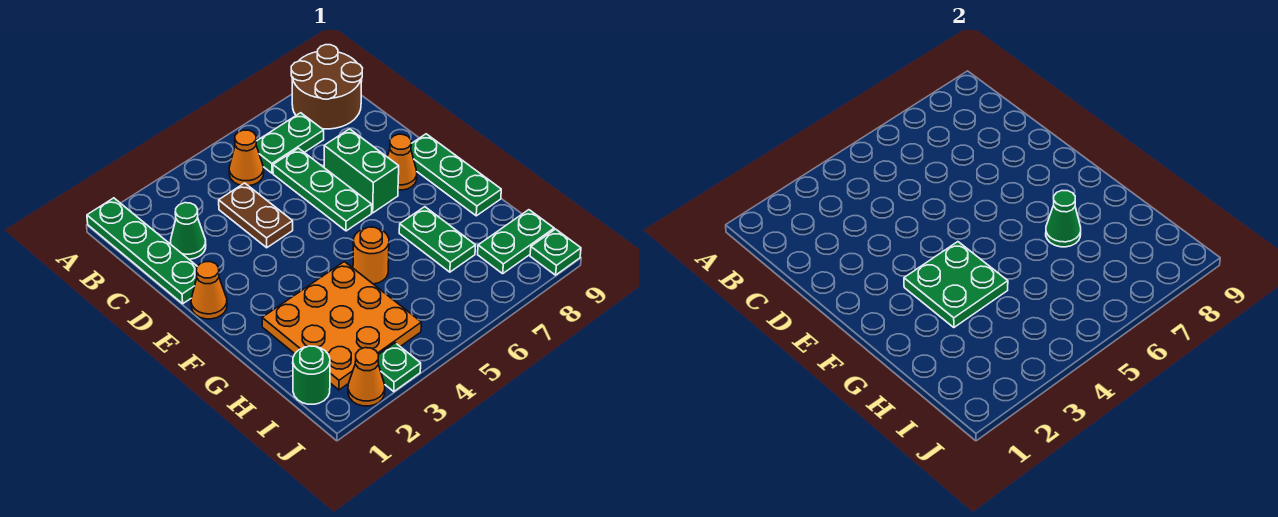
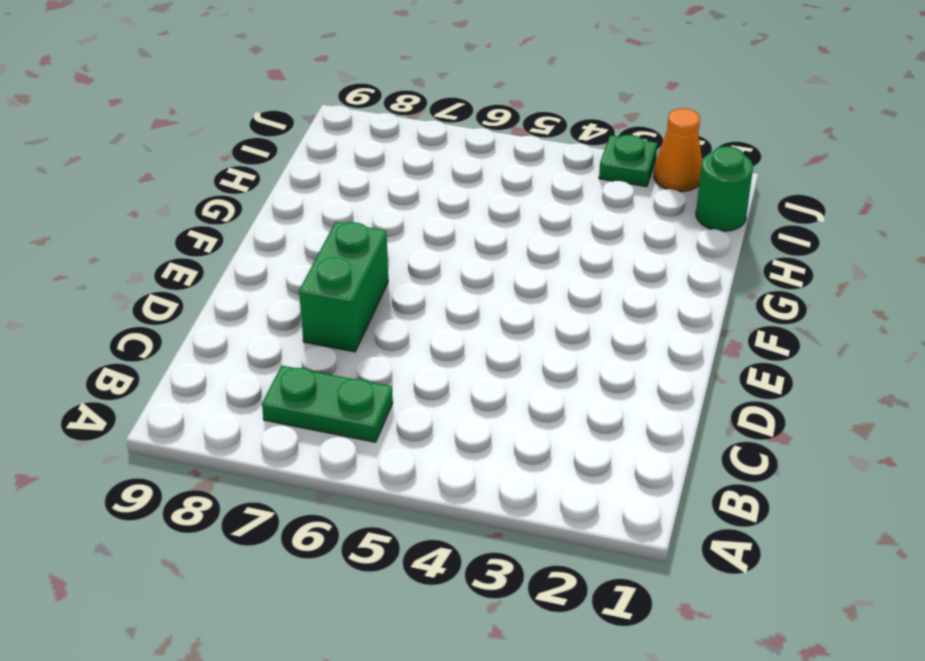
none -> green 1x4 plate [87,198,197,304]
none -> brown 2x2 round brick [291,45,362,129]
none -> orange 1x1 cone [229,130,264,186]

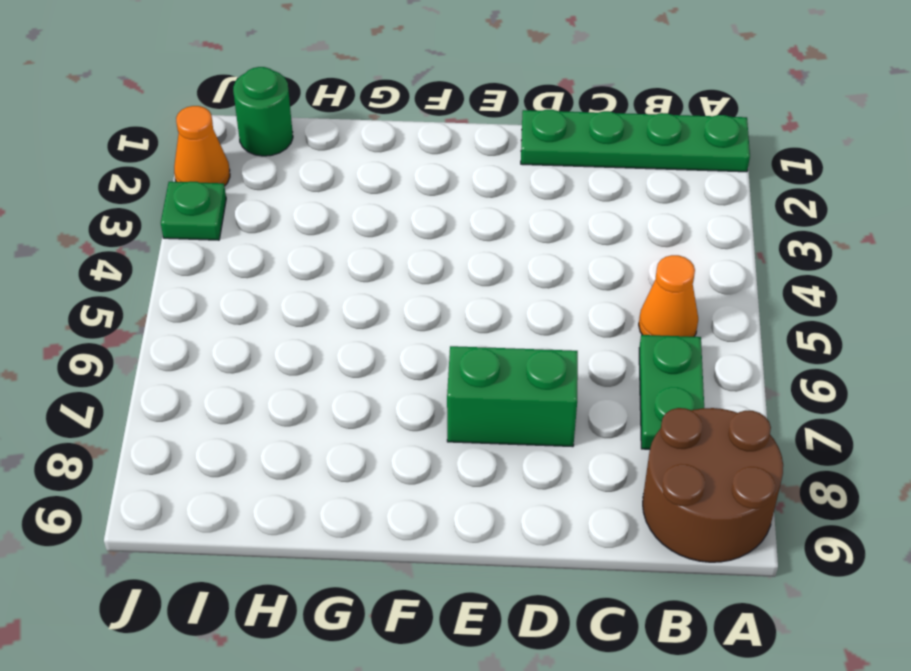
none -> green 1x1 cone [170,203,206,259]
none -> brown 1x2 plate [219,183,293,248]
none -> green 1x3 plate [273,148,372,231]

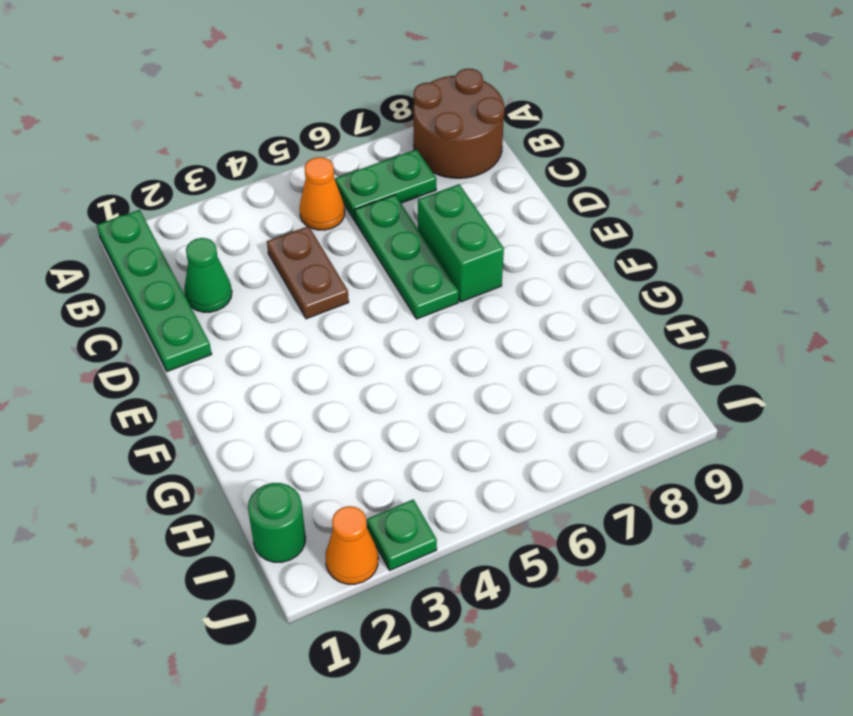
none -> orange 1x1 cone [191,262,227,319]
none -> orange 1x1 cone [387,134,417,190]
none -> green 1x3 plate [411,134,501,216]

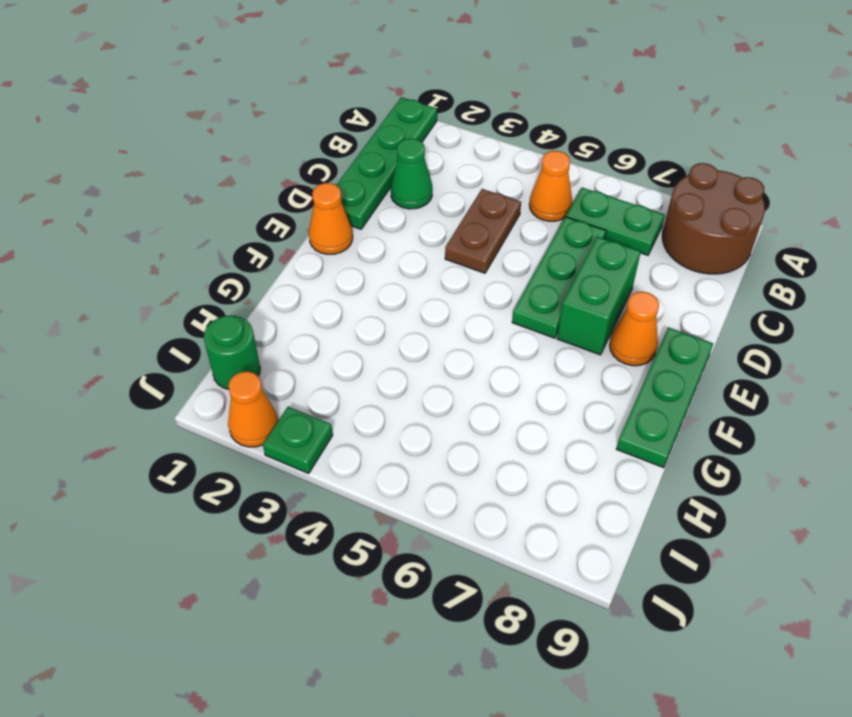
none -> orange 3x3 plate [262,262,421,390]
none -> orange 1x1 round brick [353,227,389,284]
none -> green 1x2 plate [399,207,476,272]

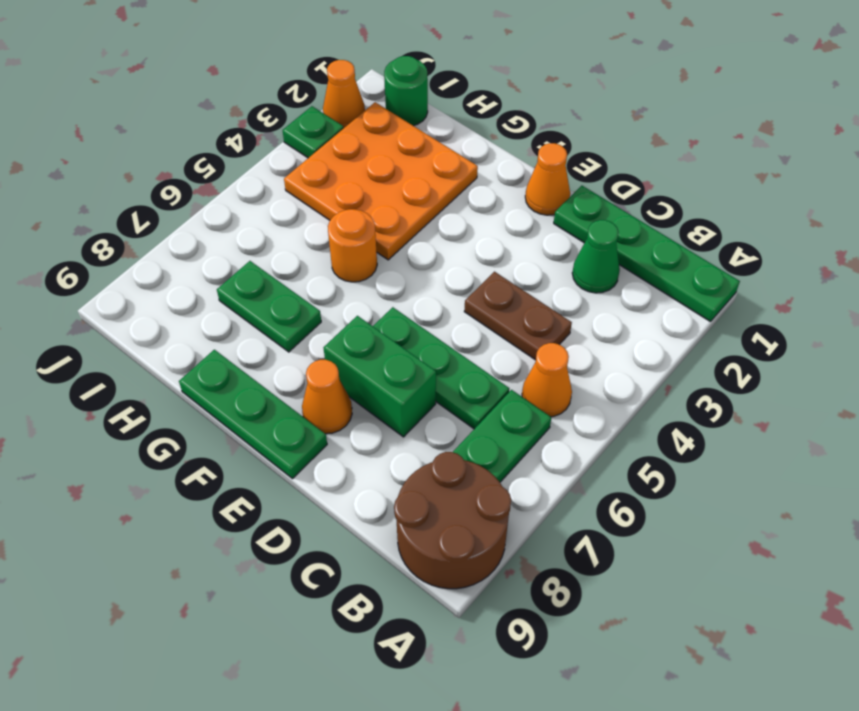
none -> green 1x2 plate [478,210,554,274]
none -> green 1x1 plate [530,229,581,275]
none -> green 2x2 plate [904,242,1008,328]

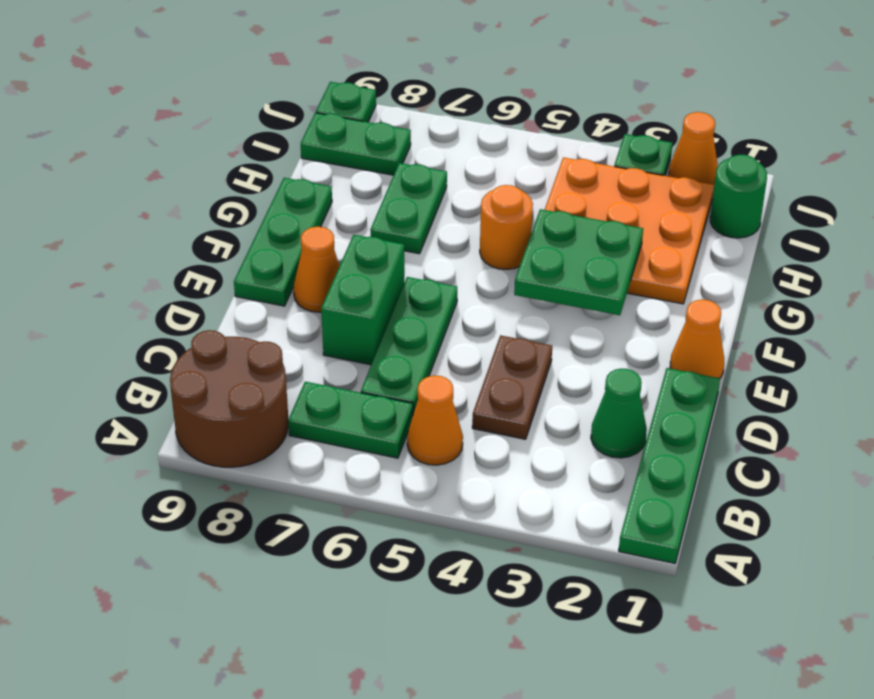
none -> green 1x1 cone [1046,191,1081,247]

